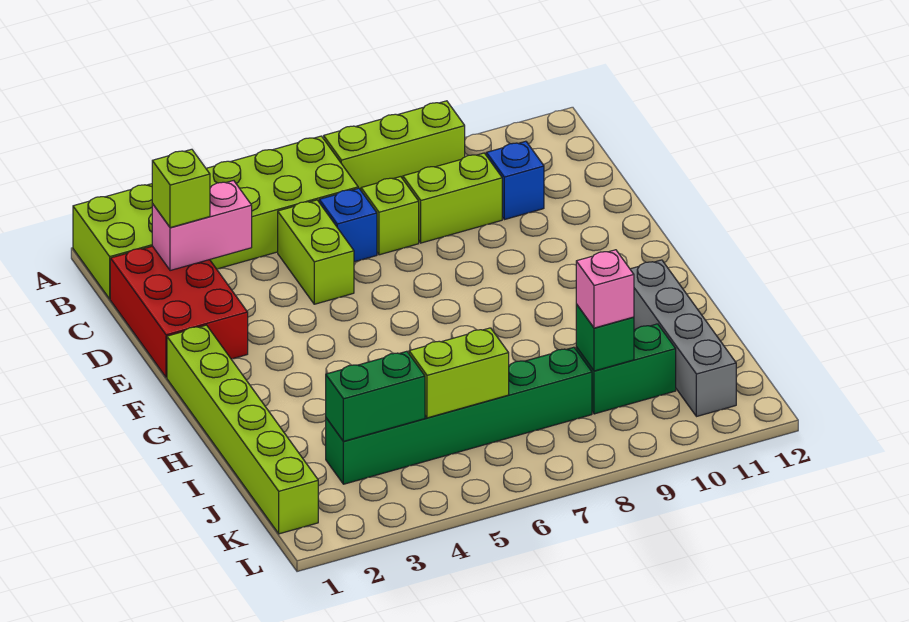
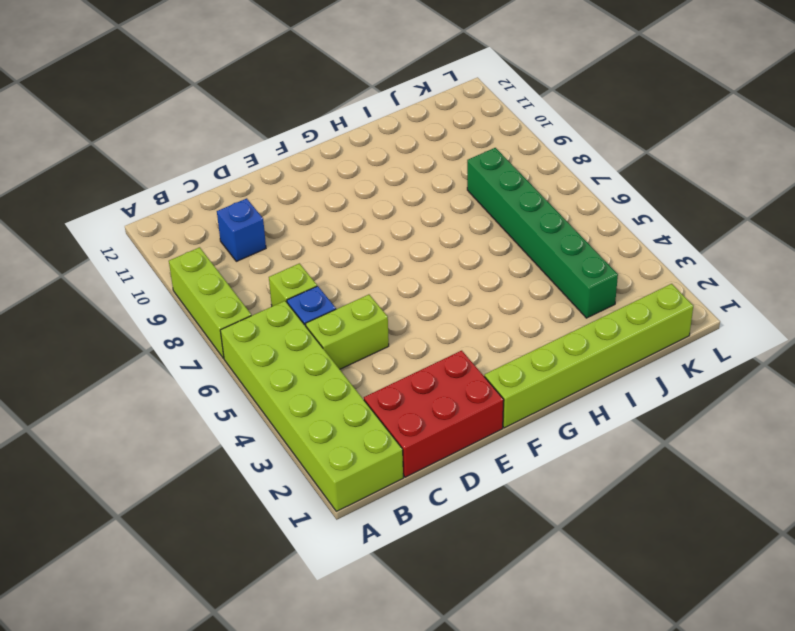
none -> lime 1x2 brick [403,153,502,243]
none -> grey 1x4 brick [630,260,736,417]
none -> green 1x2 brick [576,324,676,414]

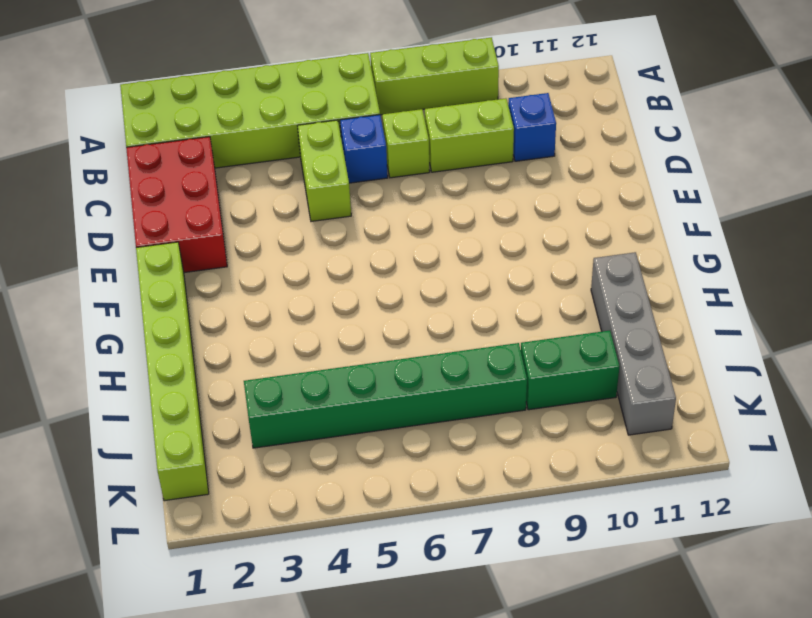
none -> pink 1x2 brick [152,181,252,271]
none -> green 1x2 brick [326,351,425,441]
none -> lime 1x2 brick [409,328,509,418]

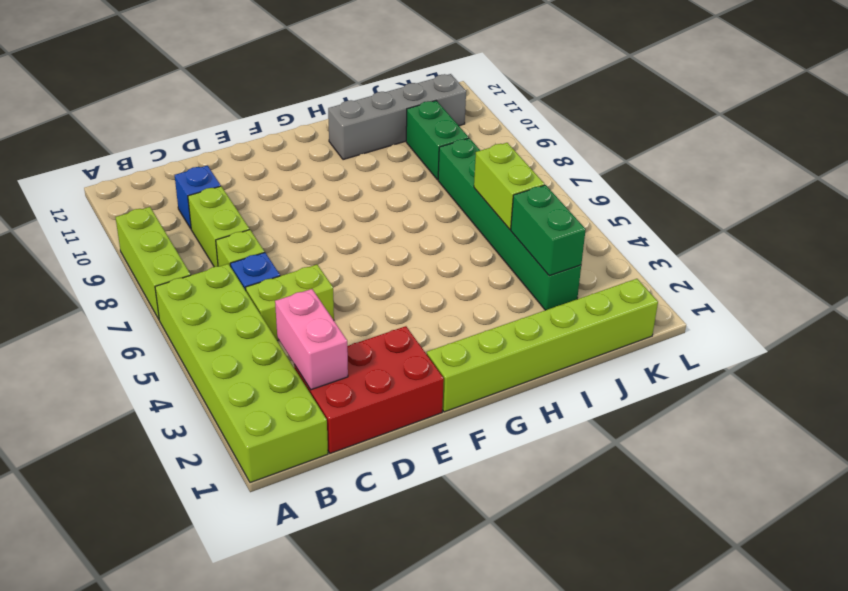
none -> green 1x1 brick [576,304,634,371]
none -> lime 1x1 brick [152,149,210,228]
none -> pink 1x1 brick [576,250,634,328]

